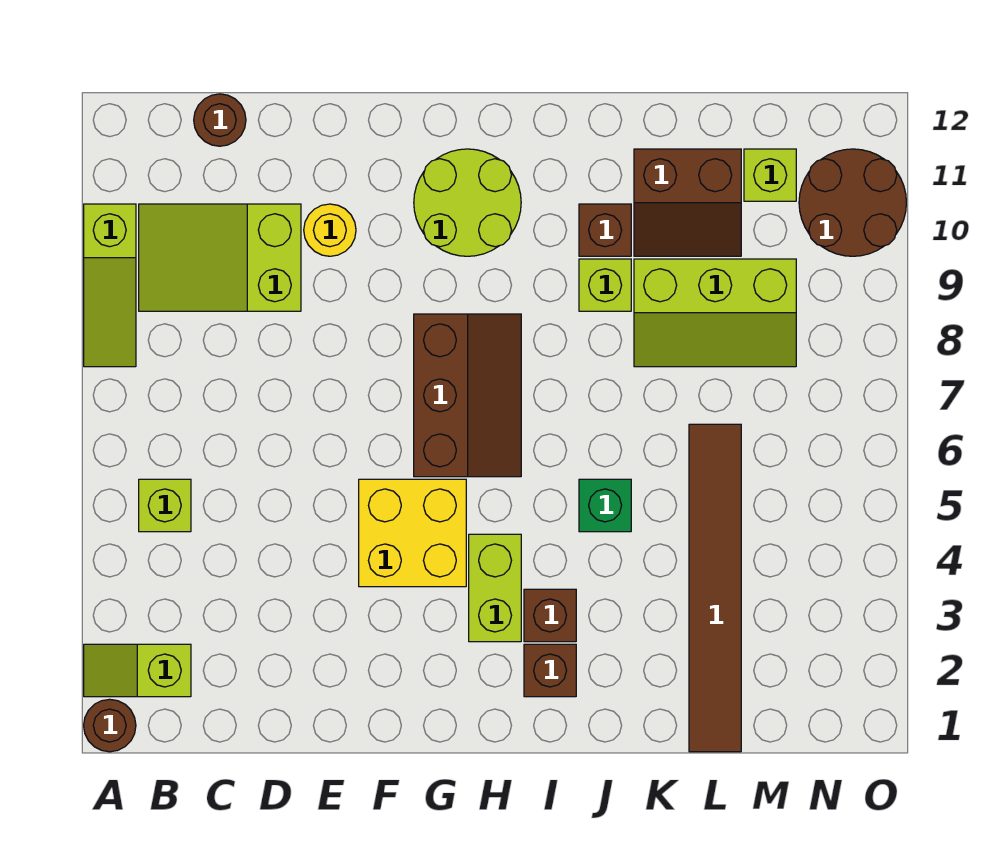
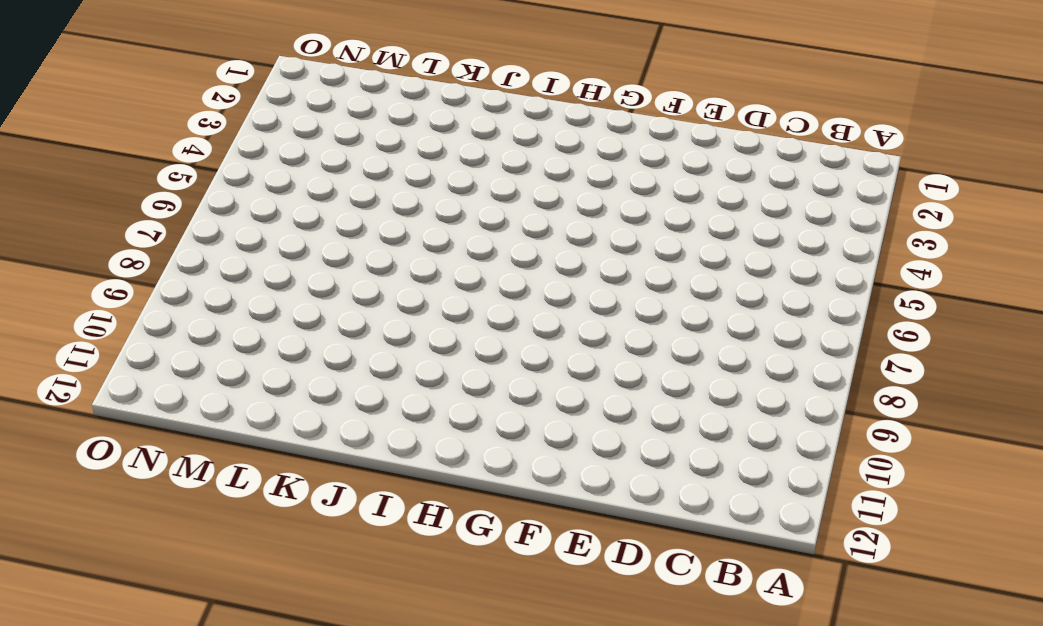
none -> brown 1x1 round brick [84,699,136,752]
none -> lime 1x2 slope [84,644,191,697]
none -> lime 1x3 slope [84,204,136,367]

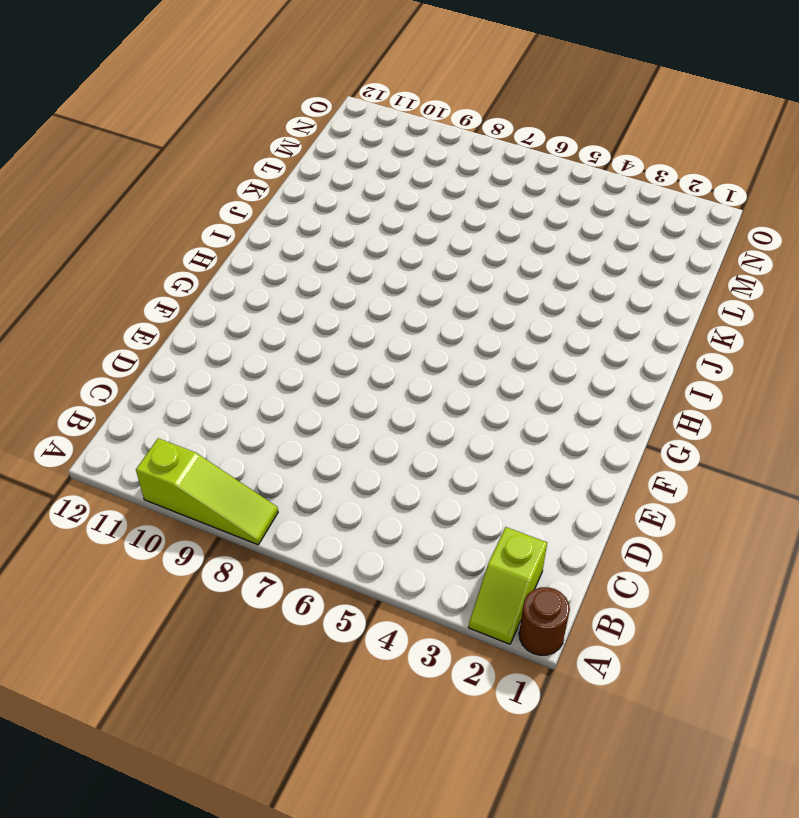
none -> lime 1x1 brick [139,479,191,532]
none -> lime 2x3 slope [139,204,301,311]
none -> brown 1x1 round brick [194,94,246,146]

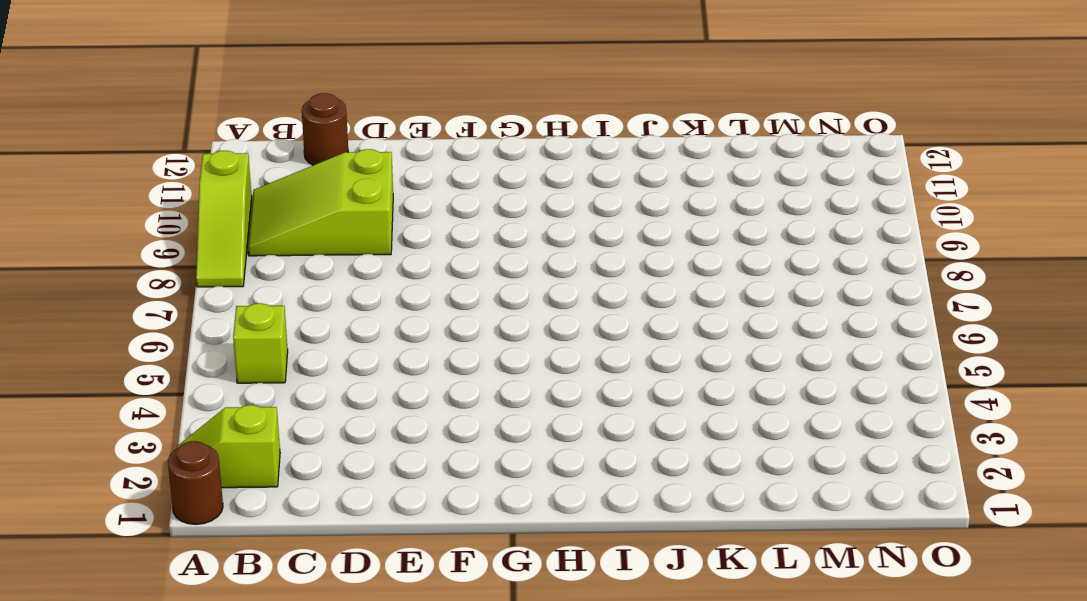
none -> yellow 1x1 round brick [304,204,356,256]
none -> yellow 2x2 brick [359,479,466,587]
none -> brown 2x3 slope [414,314,521,477]

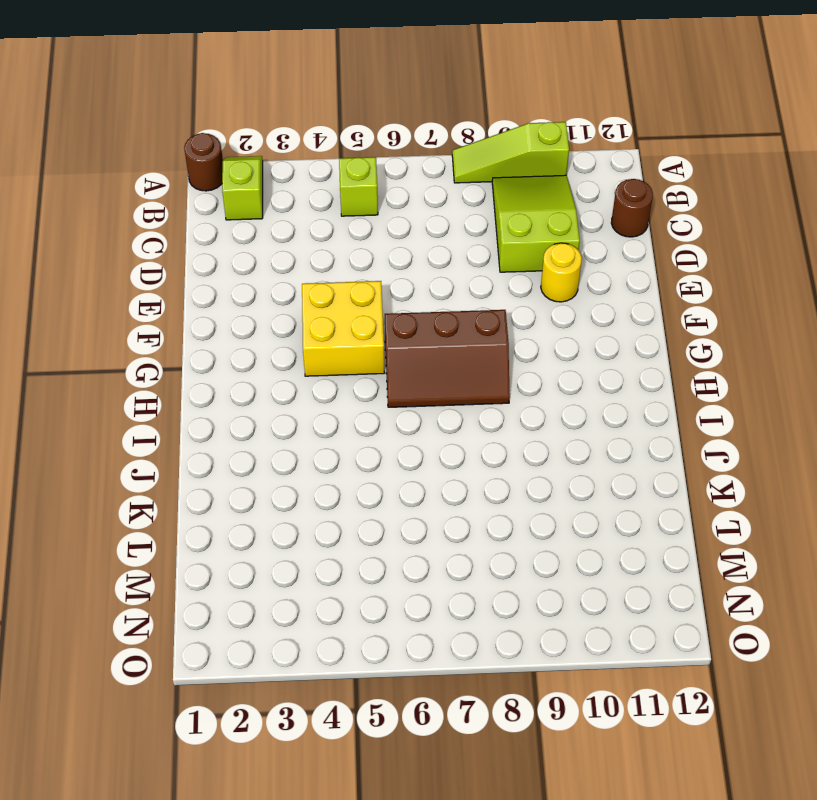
none -> lime 2x2 round brick [414,149,521,256]
none -> lime 1x2 brick [469,534,521,642]
none -> brown 1x1 brick [524,644,576,697]

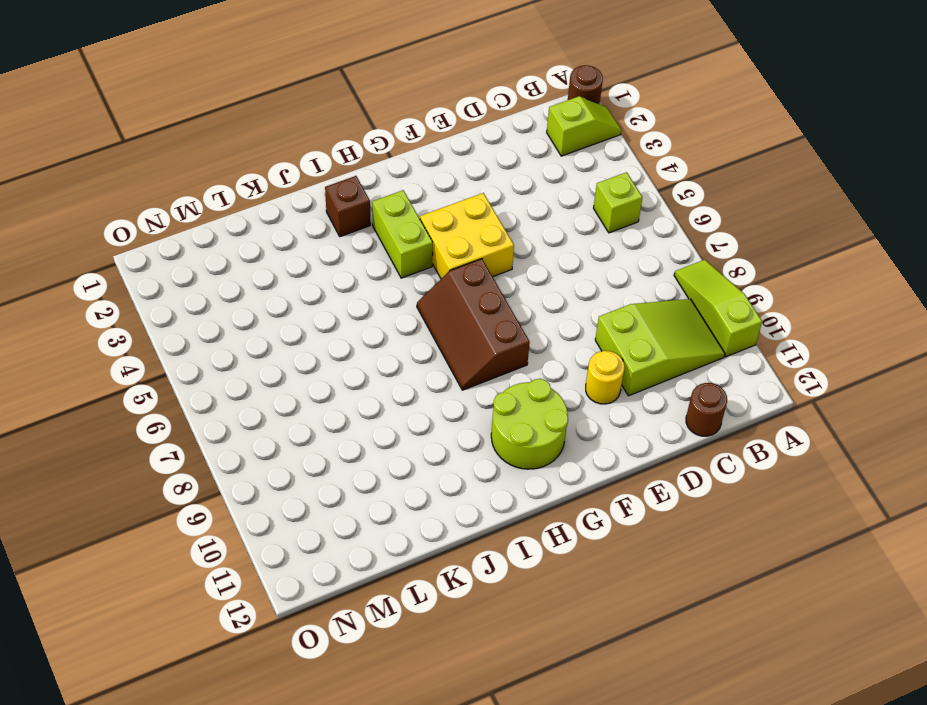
none -> brown 1x1 brick [524,589,576,642]
none -> green 1x1 brick [579,479,631,532]
none -> lime 1x1 brick [579,259,631,311]

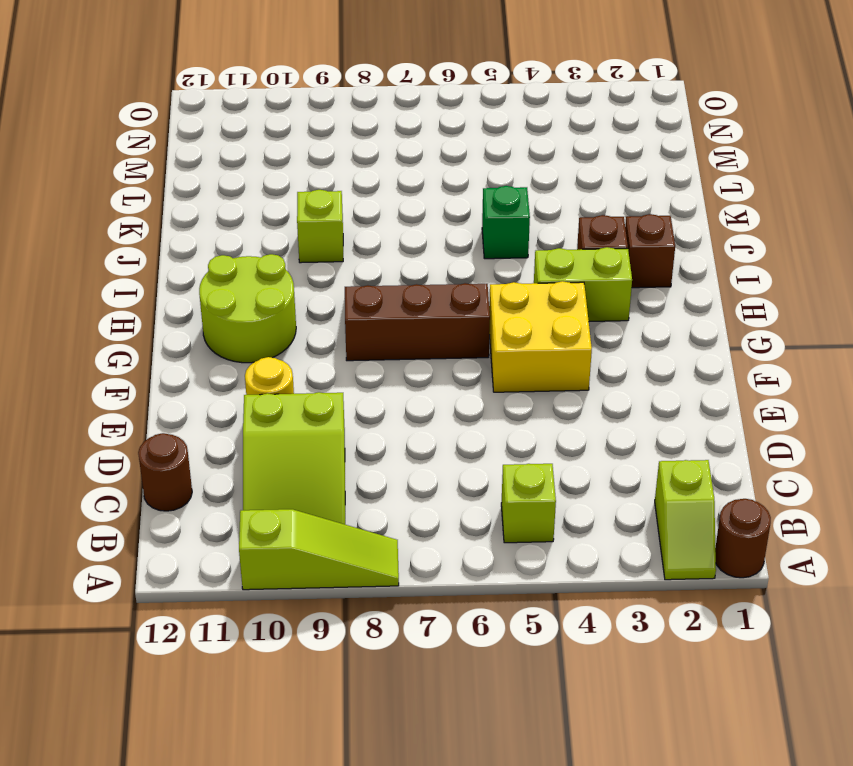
none -> brown 1x1 brick [579,204,631,256]
none -> lime 2x3 slope [634,259,796,367]
none -> brown 2x2 slope [634,149,741,256]

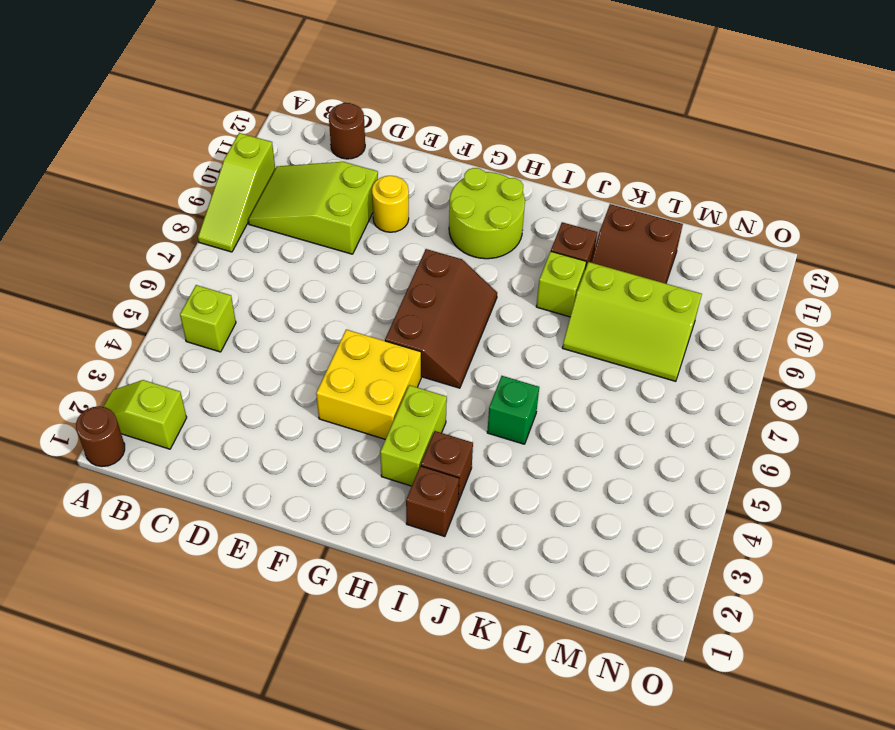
none -> brown 1x6 tile [689,424,741,752]
none -> lime 1x1 brick [744,149,796,201]
none -> brown 2x2 round brick [799,149,906,256]

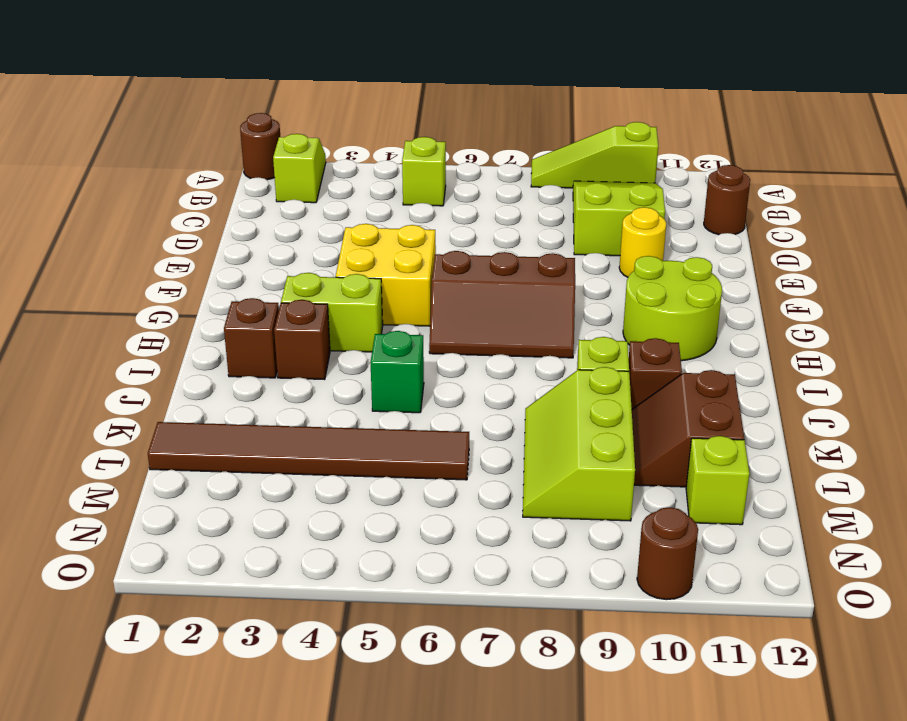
brown 1x1 round brick [637,507,698,600] -> brown 2x2 round brick [799,149,906,256]

